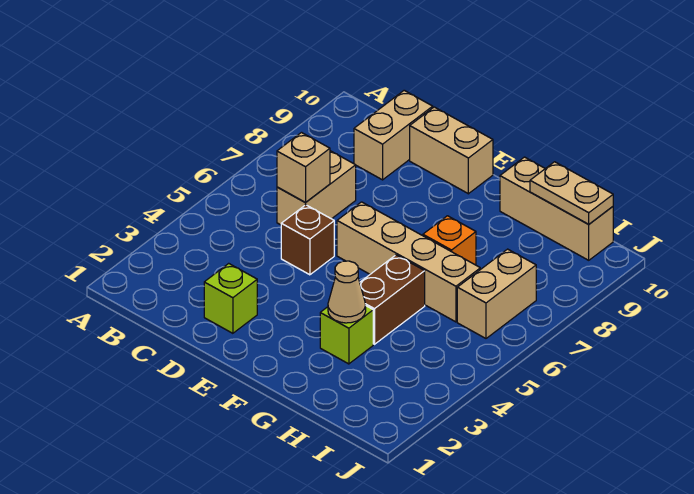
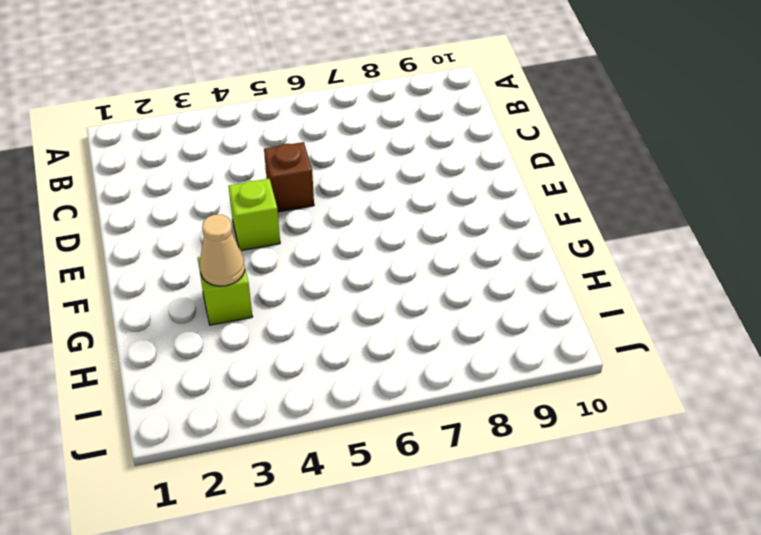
lime 1x1 brick [228,179,280,251] -> lime 1x1 brick moved to [204,263,257,333]
none -> tan 1x2 brick [277,151,356,225]
none -> tan 1x2 brick [354,90,433,180]
none -> tan 1x2 brick [410,107,493,194]

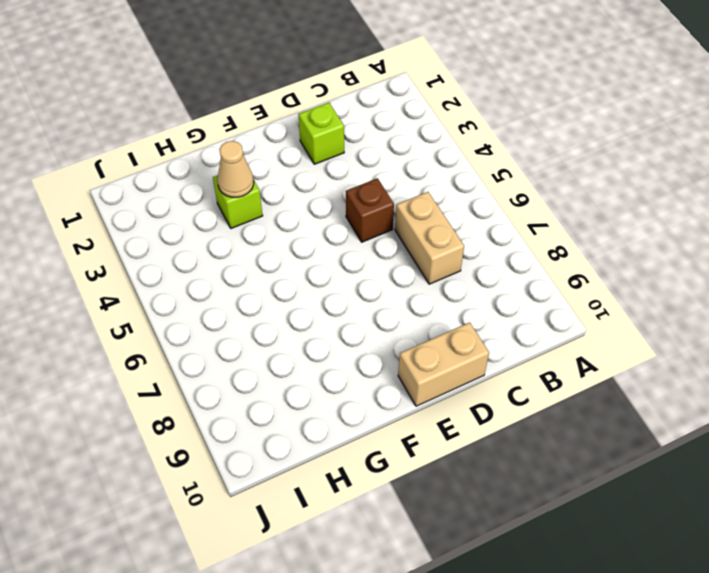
none -> tan 1x2 brick [354,90,433,180]
none -> tan 1x4 brick [337,202,480,322]
none -> brown 1x2 brick [360,255,425,344]

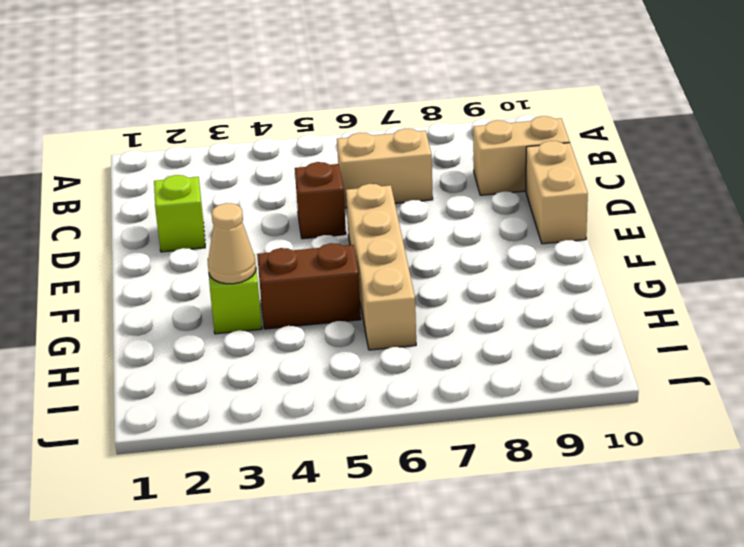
none -> orange 1x1 brick [423,216,476,265]
none -> tan 1x3 brick [500,157,613,260]
none -> tan 1x2 brick [457,249,536,338]

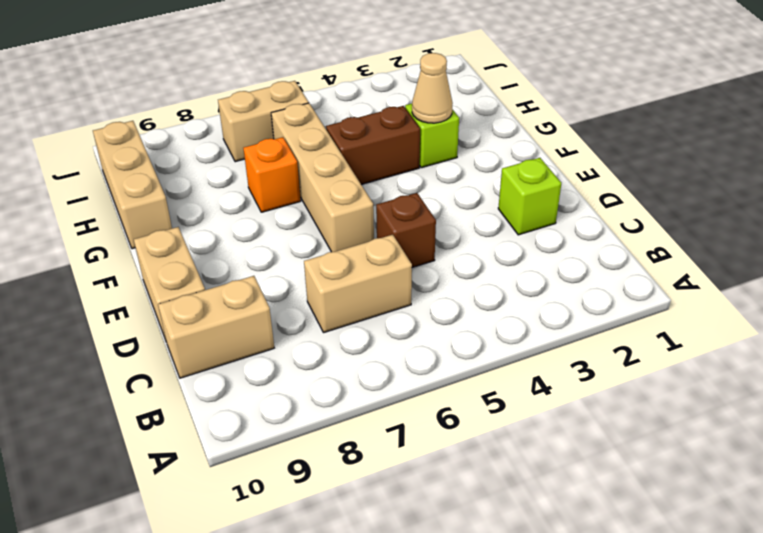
none -> tan 1x1 brick [277,133,330,203]
none -> tan 1x2 plate [530,162,613,224]

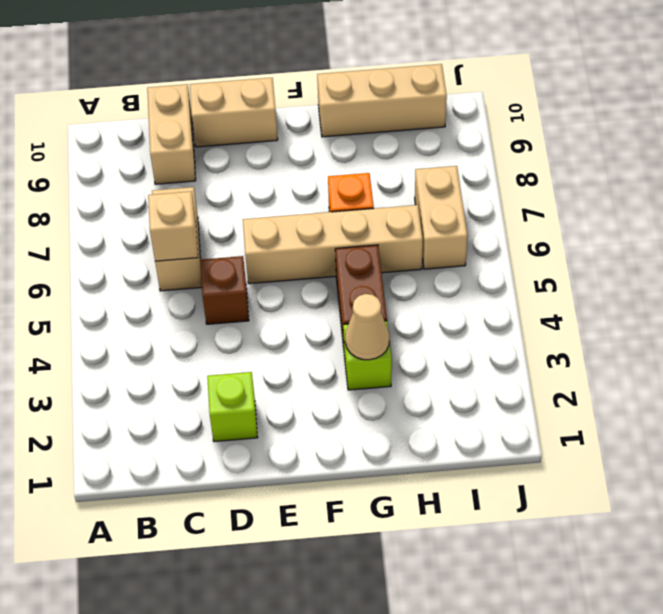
none -> tan 1x2 plate [530,162,613,224]

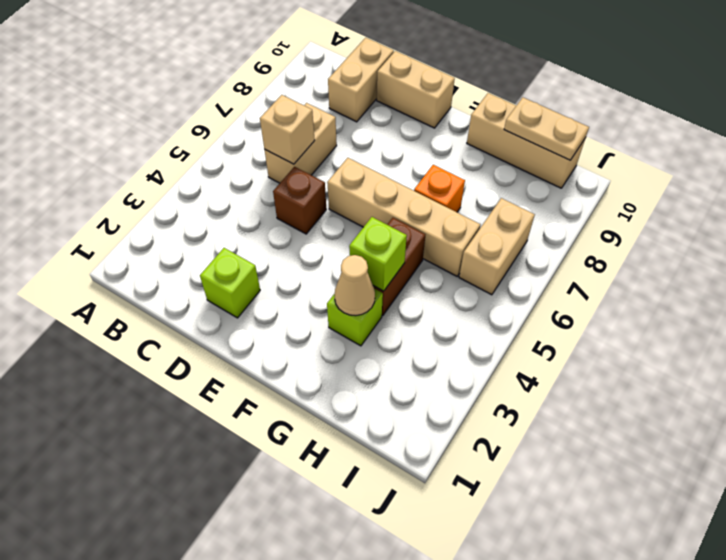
lime 1x1 brick [349,217,407,291] -> none

